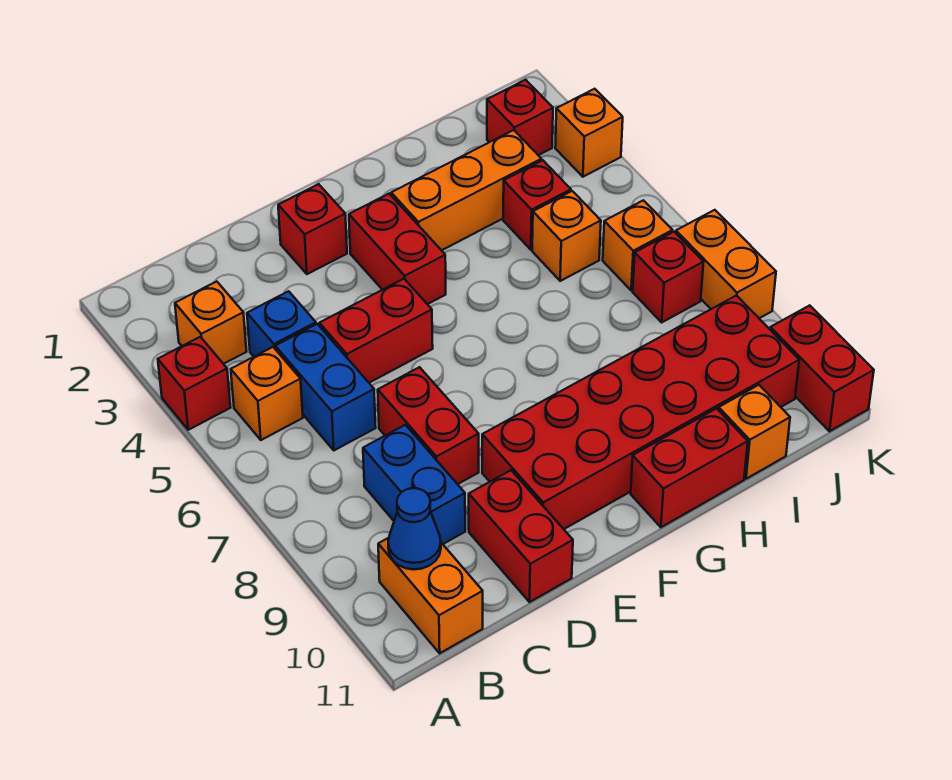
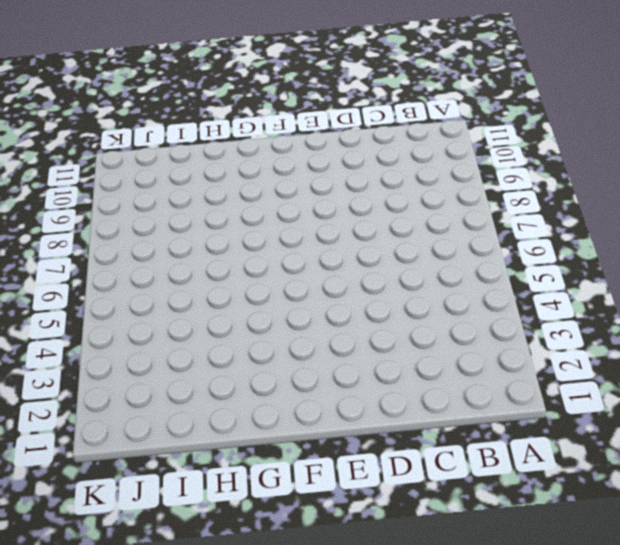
none -> red 1x1 brick [158,337,231,430]
none -> orange 1x1 brick [175,282,247,364]
none -> orange 1x1 brick [231,347,303,440]

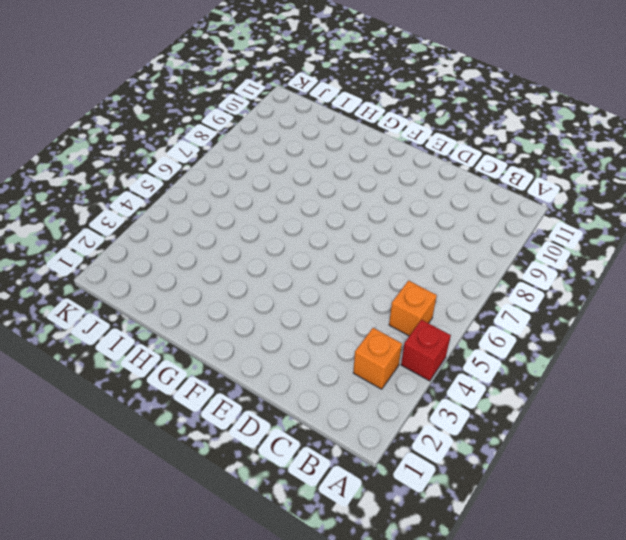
none -> orange 1x2 brick [378,538,483,653]
none -> blue 1x1 brick [247,291,316,357]
none -> blue 1x2 brick [275,324,376,450]

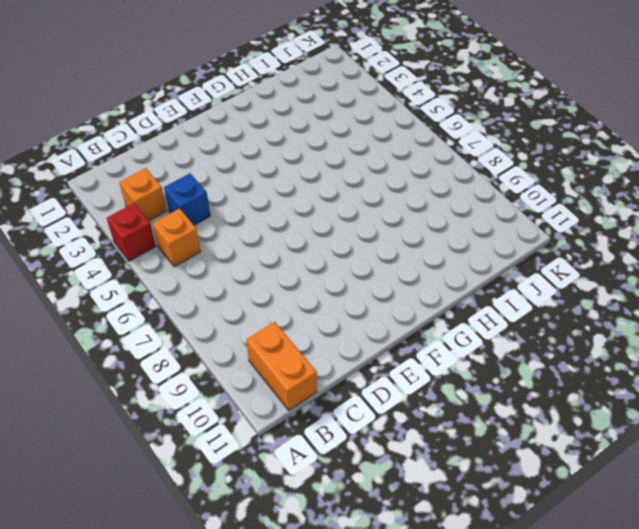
none -> blue 1x2 brick [275,324,376,450]
none -> blue 1x2 brick [363,425,465,544]
none -> red 1x2 brick [319,279,433,383]

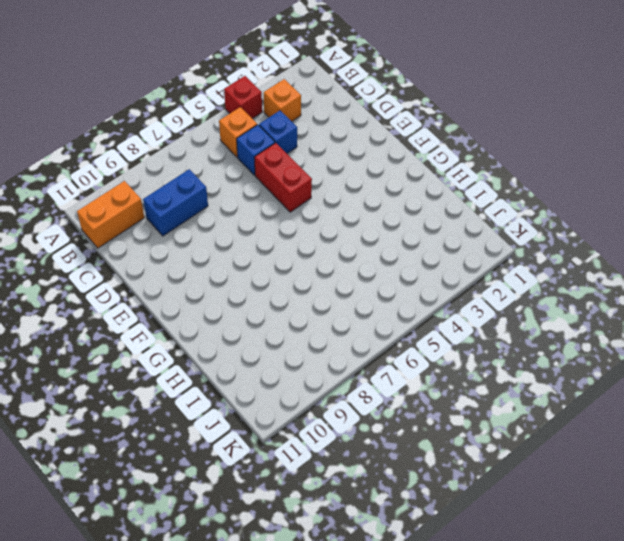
blue 1x1 brick [237,125,275,175] -> blue 1x2 brick [275,324,376,450]
none -> red 1x2 brick [378,367,479,484]
none -> red 1x2 brick [469,470,573,602]
none -> red 1x1 brick [278,184,347,274]

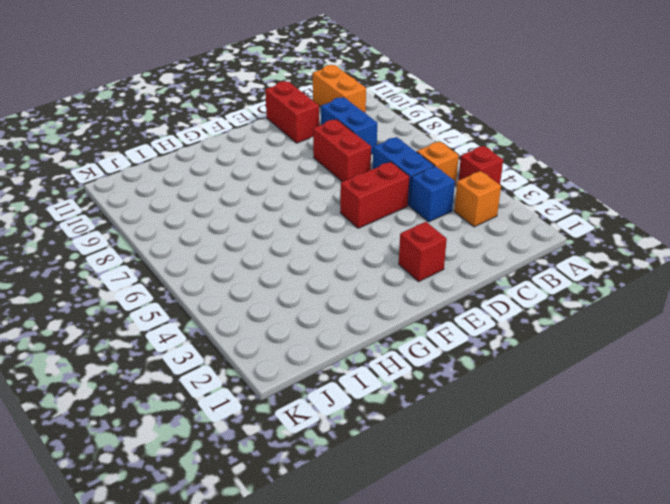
none -> red 2x6 brick [482,295,799,529]
none -> red 1x2 brick [349,194,446,304]
none -> orange 1x3 brick [391,130,541,250]

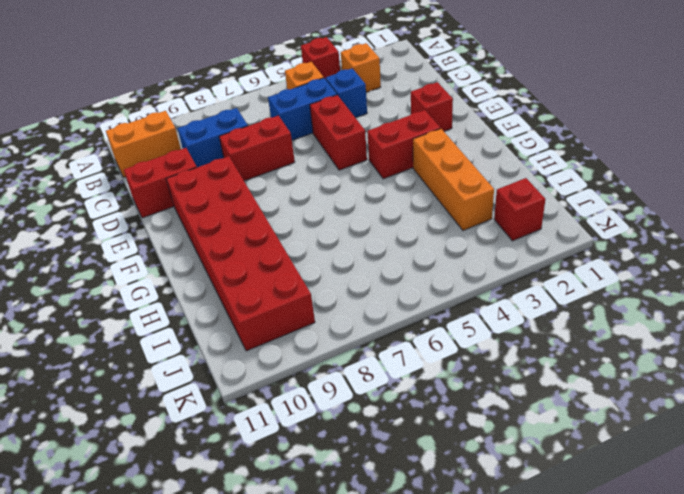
none -> red 1x2 brick [631,408,748,527]
none -> red 1x1 brick [503,160,571,250]
none -> orange 1x1 brick [532,191,601,281]

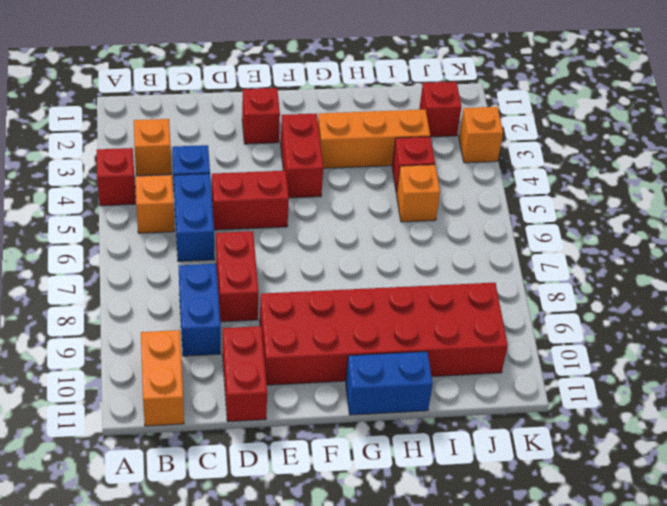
blue 1x2 brick [346,352,433,415] -> red 1x2 brick [631,408,748,527]
none -> orange 1x1 brick [719,385,790,479]
none -> orange 1x1 brick [603,200,673,291]
none -> red 1x1 brick [633,232,704,322]

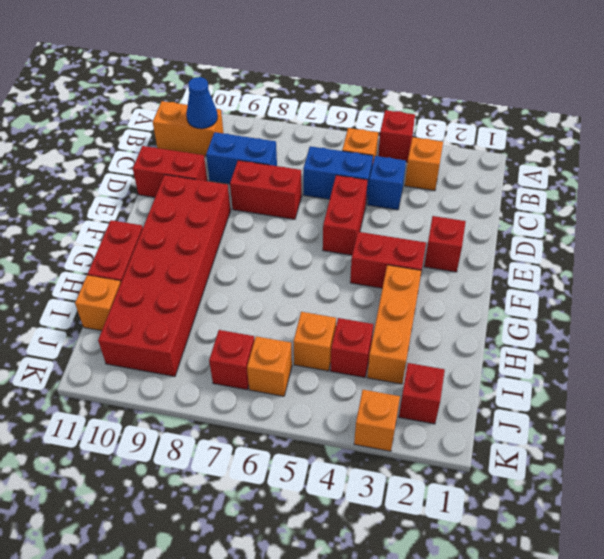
none -> orange 1x2 brick [676,210,776,318]
none -> red 1x2 brick [770,305,874,431]

